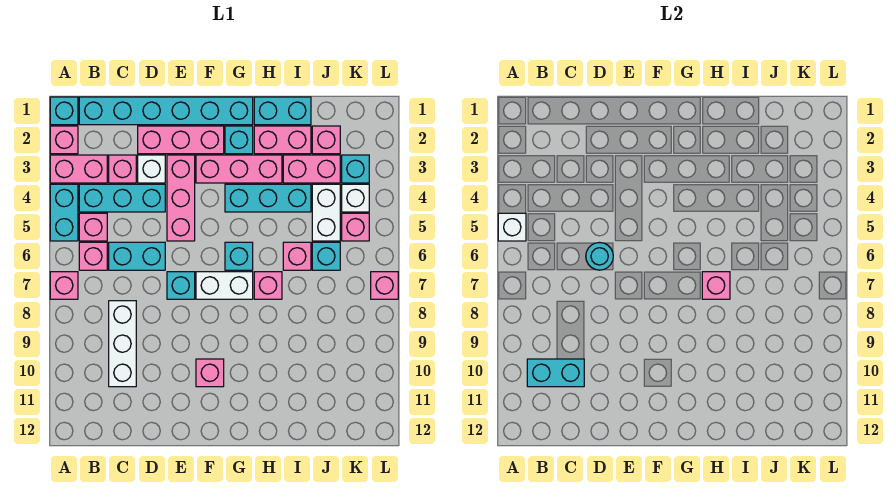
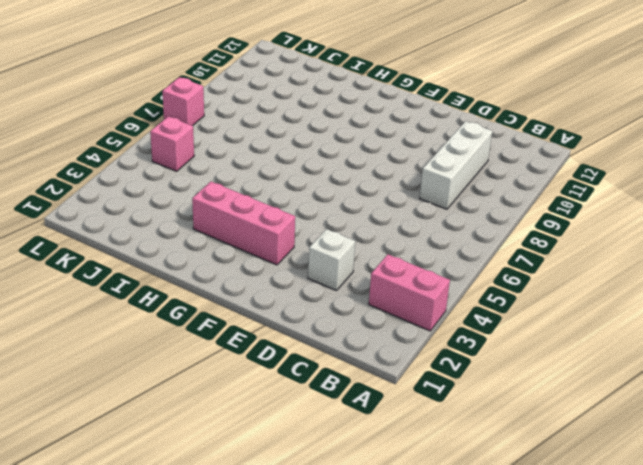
none -> cyan 1x1 brick [50,97,78,125]
none -> pink 1x1 brick [50,126,78,154]
none -> cyan 1x2 brick [50,184,78,241]
none -> pink 1x1 brick [50,272,78,299]

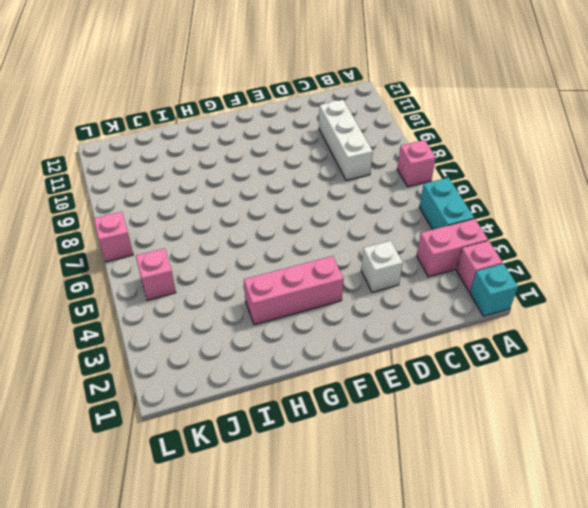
none -> cyan 1x6 brick [79,97,253,125]
none -> cyan 1x3 brick [79,184,165,212]
none -> pink 1x1 brick [79,213,107,241]
none -> pink 1x1 brick [79,242,107,270]

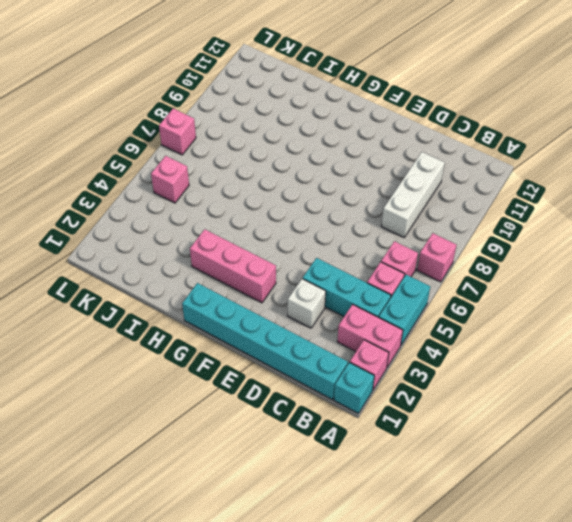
none -> pink 1x1 brick [109,155,136,183]
none -> cyan 1x2 brick [109,242,165,270]
none -> pink 1x3 brick [138,126,224,154]
none -> pink 1x3 brick [167,155,195,241]

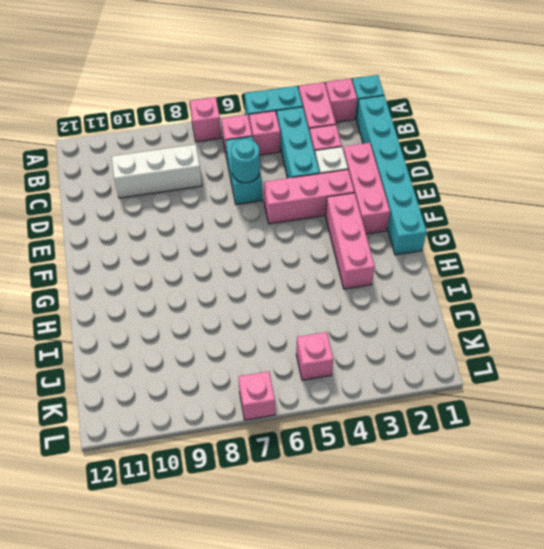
none -> cyan 1x1 brick [167,272,195,299]
none -> white 1x2 brick [196,272,253,299]
none -> pink 1x1 brick [196,359,224,387]
none -> cyan 1x1 brick [225,126,253,154]

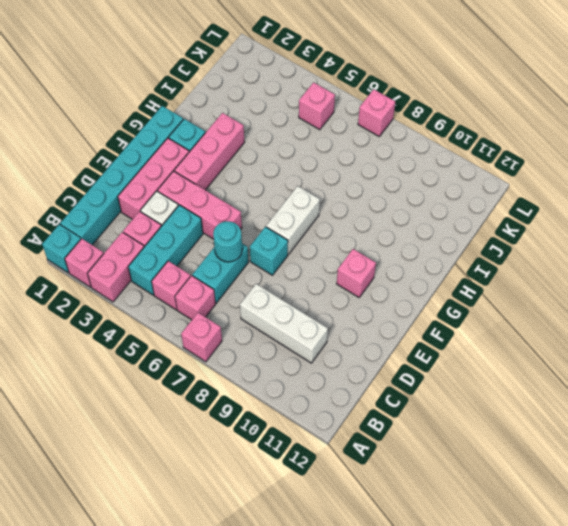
none -> cyan 1x2 brick [50,184,78,241]
none -> cyan 1x3 brick [225,184,311,212]
none -> cyan 1x1 brick [225,242,253,270]
none -> cyan 1x2 brick [254,97,311,125]

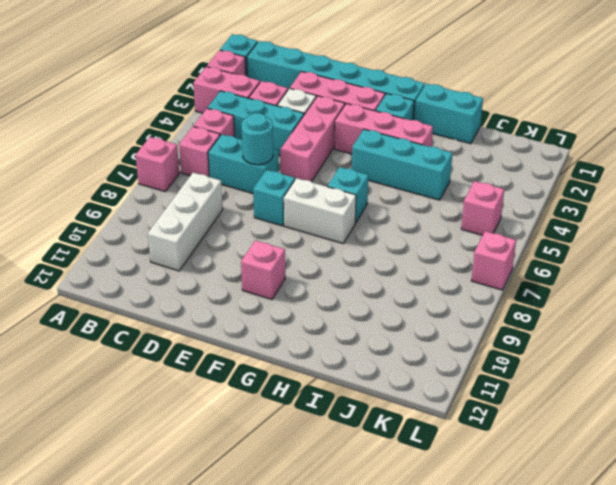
none -> cyan 1x2 brick [50,184,78,241]
none -> pink 1x2 brick [254,126,311,154]
none -> pink 1x1 brick [254,272,282,299]
none -> pink 1x2 brick [283,155,340,183]

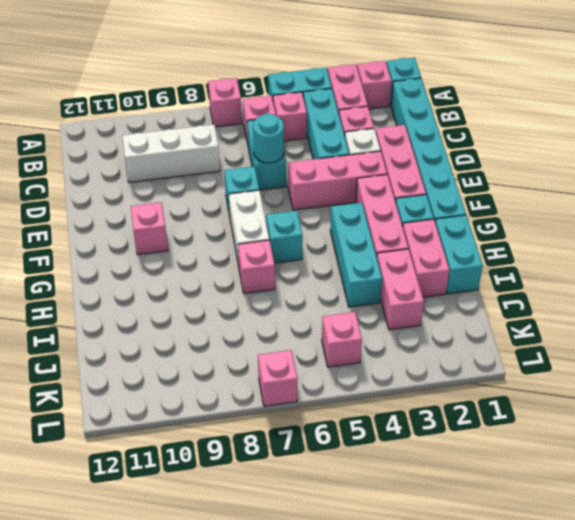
none -> pink 1x1 brick [283,242,311,270]
none -> pink 1x1 brick [312,126,340,154]
none -> white 1x2 brick [312,184,340,241]
none -> cyan 1x1 brick [312,242,340,270]

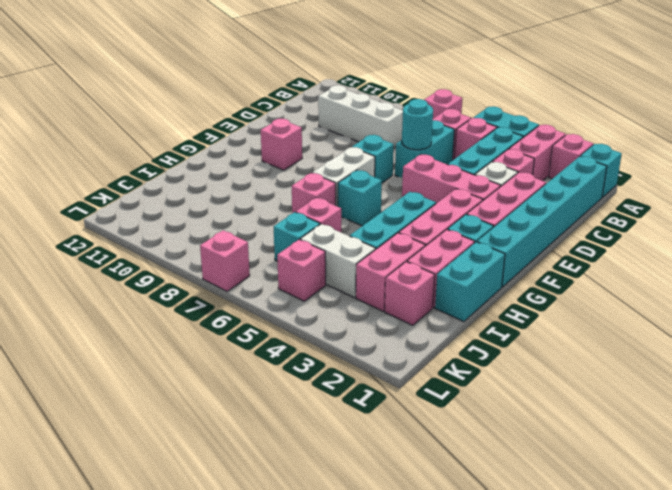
none -> cyan 1x1 brick [342,155,369,183]
none -> white 1x1 brick [342,184,369,212]
none -> white 1x1 brick [498,213,526,241]
none -> cyan 1x2 brick [527,359,584,387]

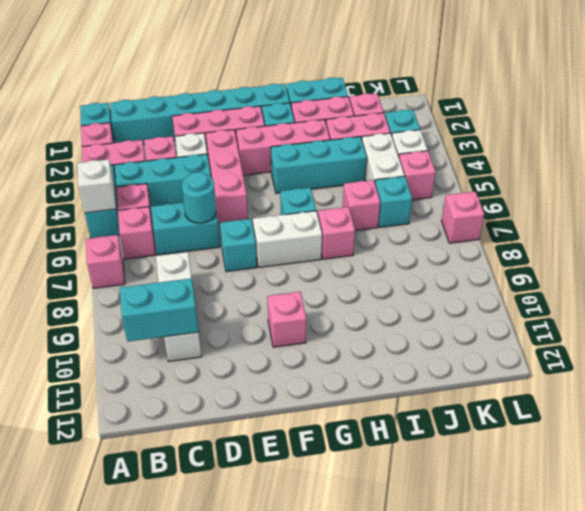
none -> pink 1x1 brick [702,272,730,299]

